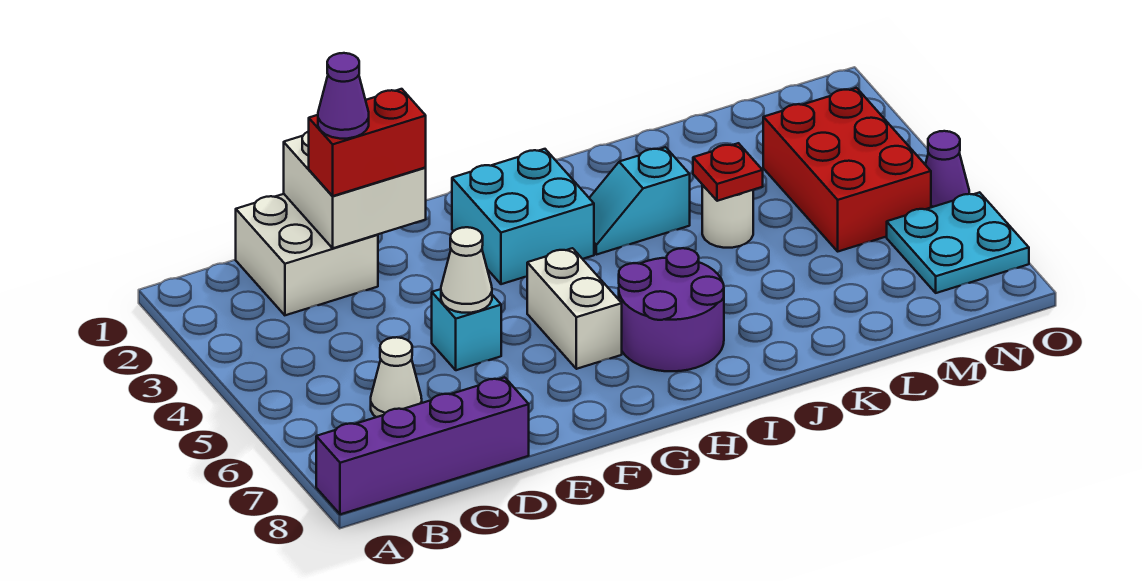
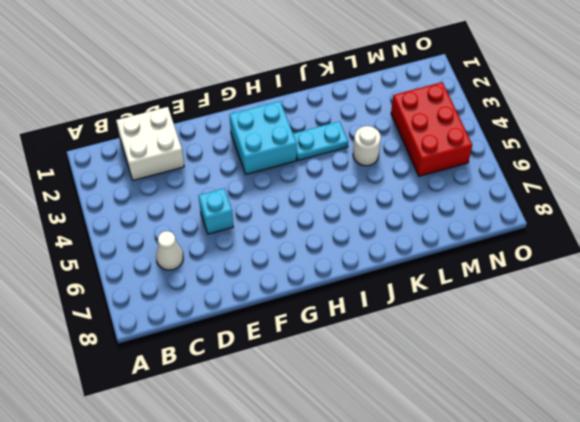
cyan 1x2 plate [293,121,348,160] -> cyan 1x2 slope [590,147,690,255]
none -> purple 1x4 brick [316,377,529,514]
none -> white 1x2 brick [527,248,622,369]
none -> purple 2x2 round brick [619,248,724,371]

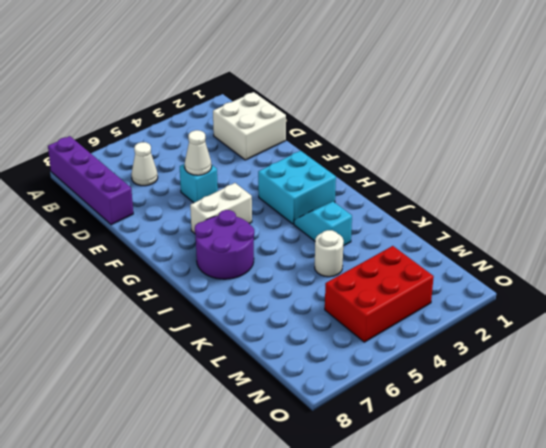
none -> cyan 2x2 plate [887,192,1029,293]
none -> purple 1x1 cone [925,131,969,207]
none -> white 2x2 brick [284,131,426,248]

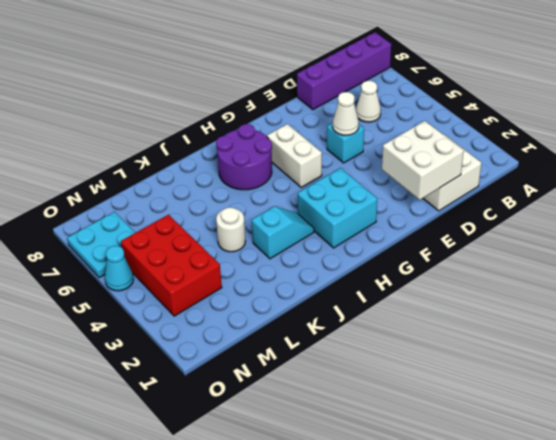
cyan 1x1 cone [105,246,134,291] -> purple 1x1 cone [925,131,969,207]
none -> red 1x1 plate [693,143,763,201]
none -> red 1x2 brick [309,89,426,196]
none -> purple 1x1 cone [318,53,369,139]

